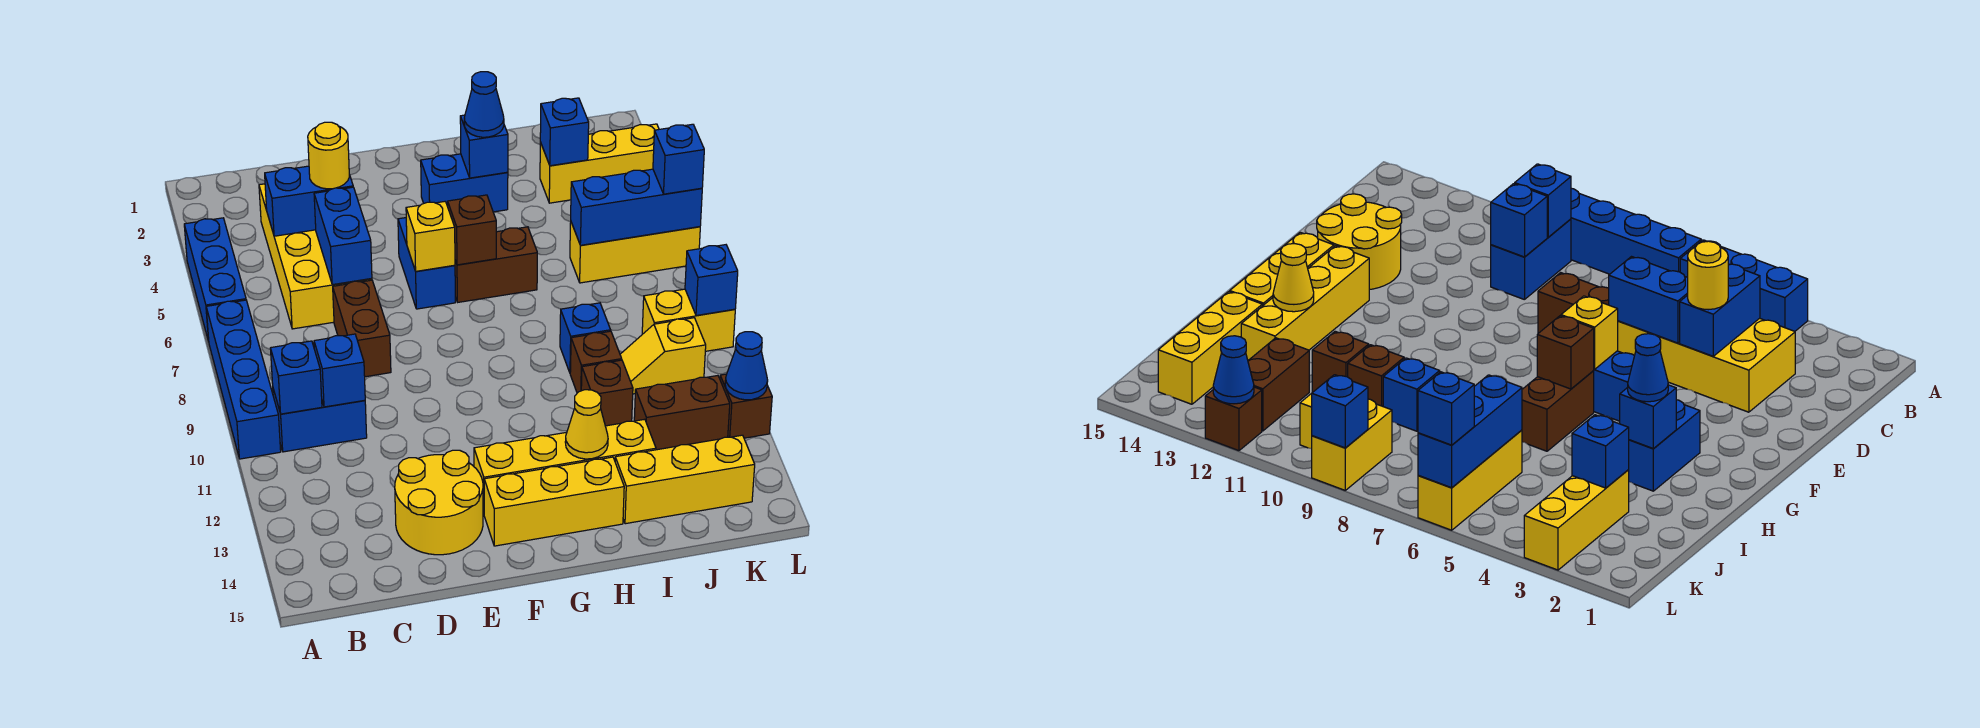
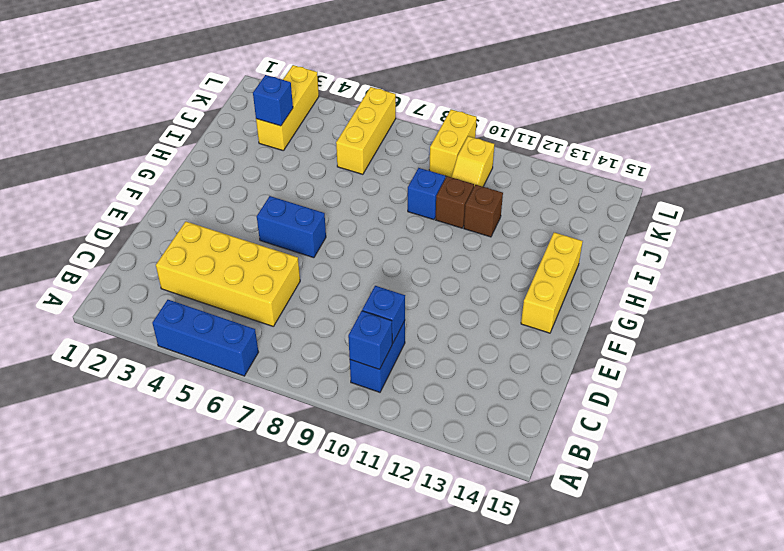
none -> blue 1x4 brick [206,300,281,459]
none -> brown 1x2 brick [333,280,391,377]
none -> yellow 2x2 round brick [395,450,483,555]
none -> yellow 1x4 brick [474,419,656,514]

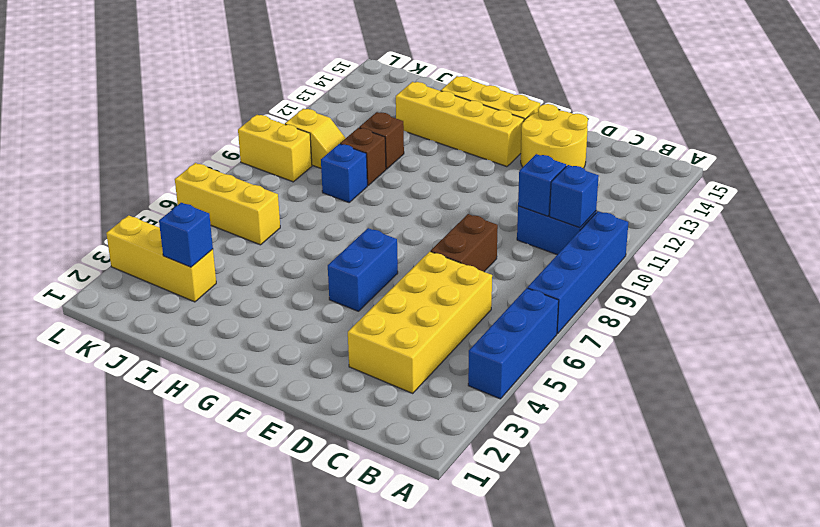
none -> blue 1x2 brick [421,154,508,212]
none -> brown 1x2 brick [455,227,537,302]
none -> yellow 1x3 brick [615,435,755,524]
none -> brown 1x2 brick [634,376,730,450]

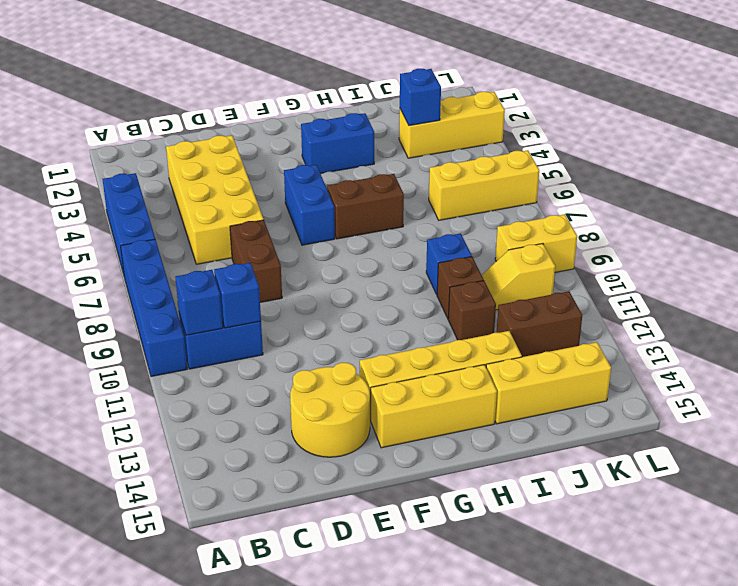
none -> brown 1x1 brick [720,374,772,438]
none -> blue 1x2 brick [265,166,353,236]
none -> blue 1x2 brick [314,187,372,285]
none -> yellow 1x1 brick [406,202,455,271]

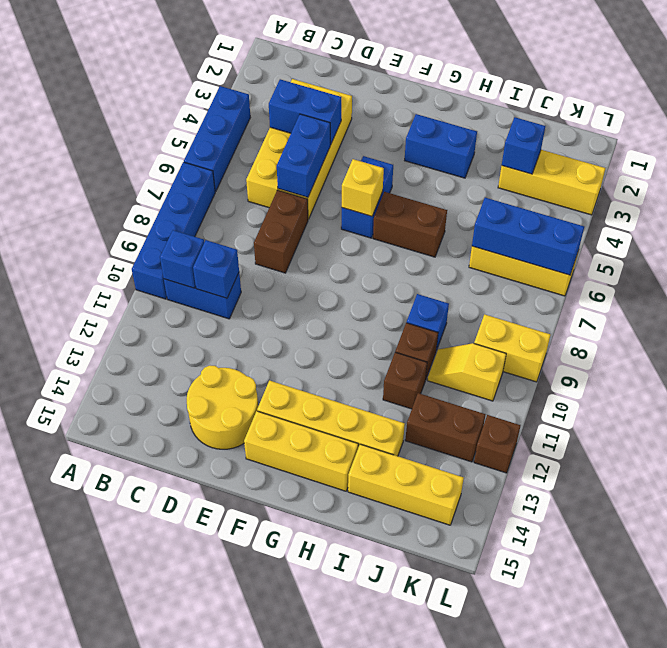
none -> brown 1x1 brick [448,195,496,265]
none -> blue 1x1 brick [460,115,508,178]
none -> yellow 1x1 cone [565,390,608,459]
none -> blue 1x1 brick [685,245,738,316]

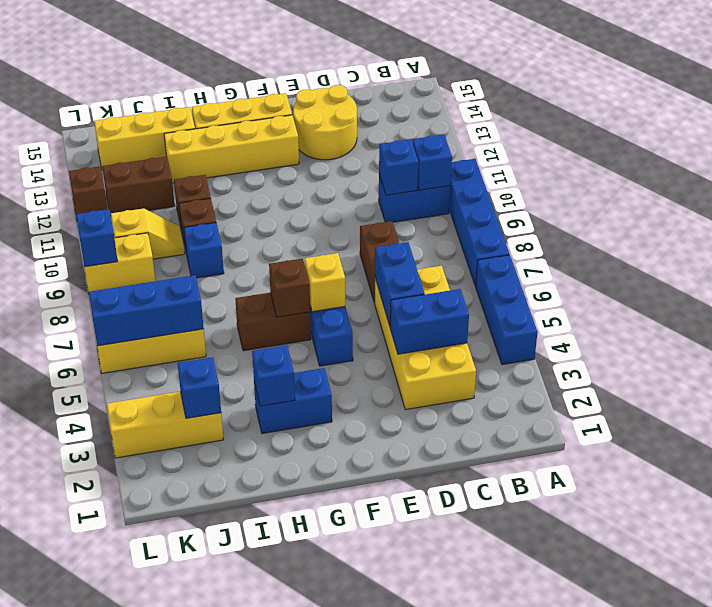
none -> yellow 1x1 cone [565,390,608,459]
none -> blue 1x1 cone [725,332,768,400]
none -> yellow 1x1 round brick [308,122,349,189]
none -> blue 1x1 cone [464,72,504,137]

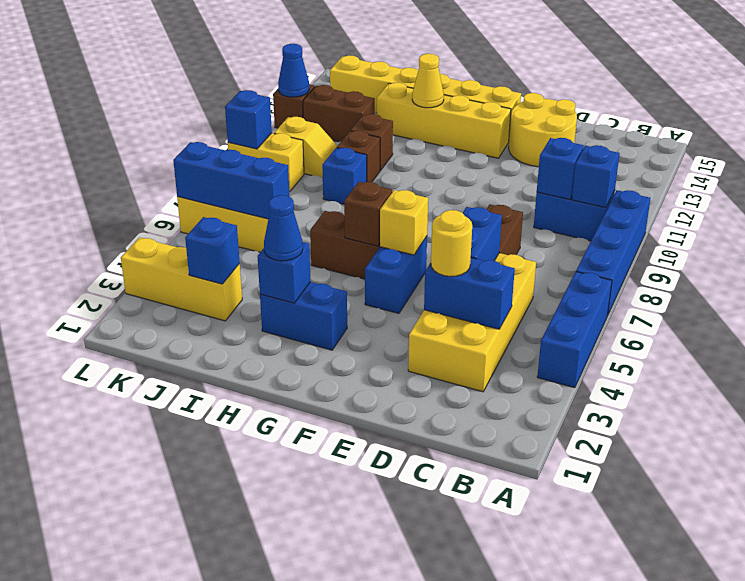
none -> blue 1x1 brick [653,124,704,194]

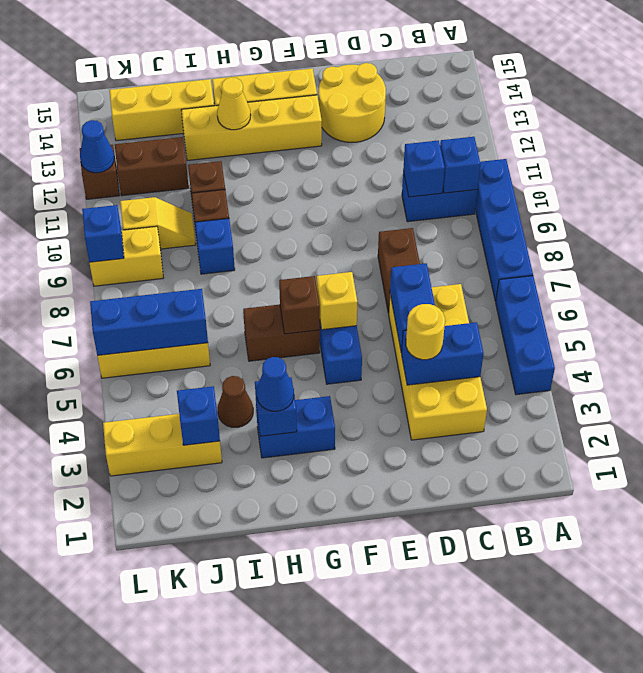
brown 1x1 cone [218,376,253,427] -> none
none -> blue 1x1 brick [653,124,704,194]

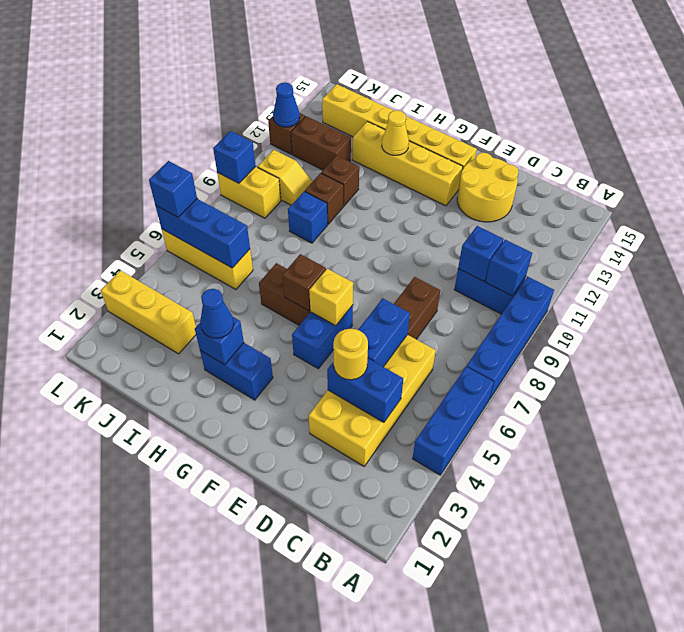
none -> blue 1x1 brick [540,98,589,166]

